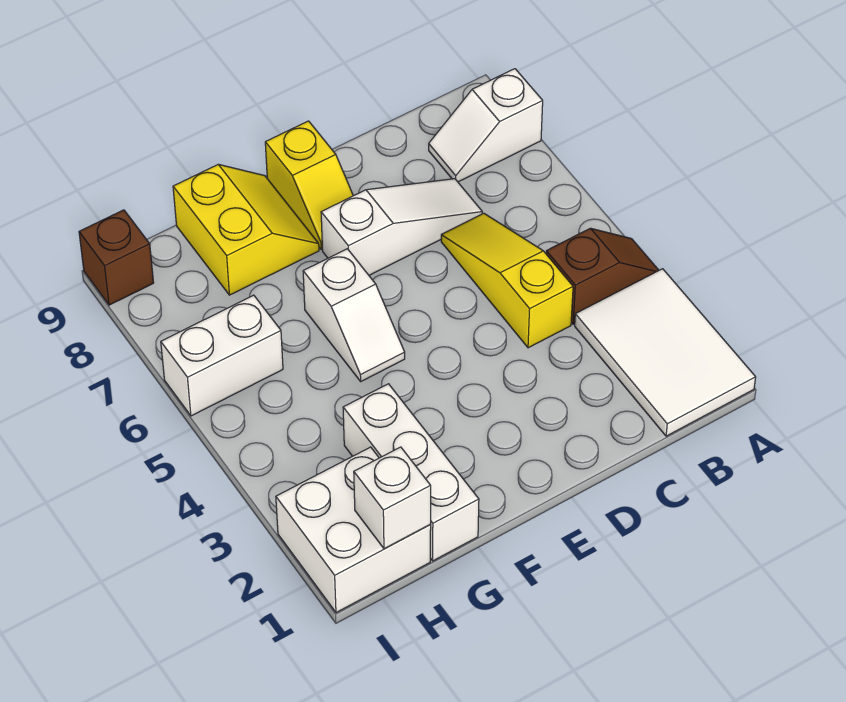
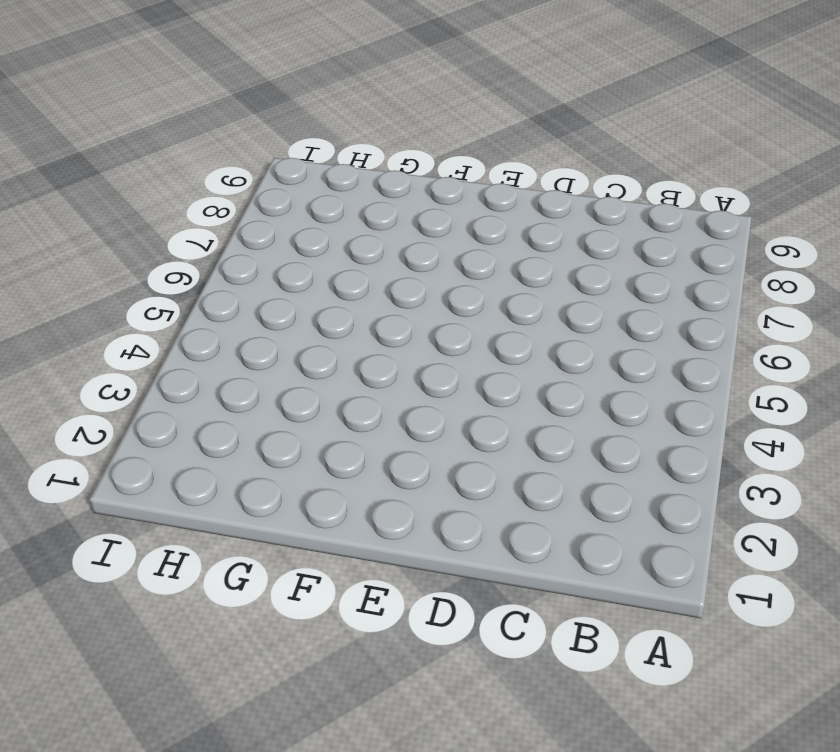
none -> white 2x3 tile [575,269,756,436]
none -> brown 1x2 slope [546,228,659,324]
none -> white 1x2 slope [429,69,543,182]

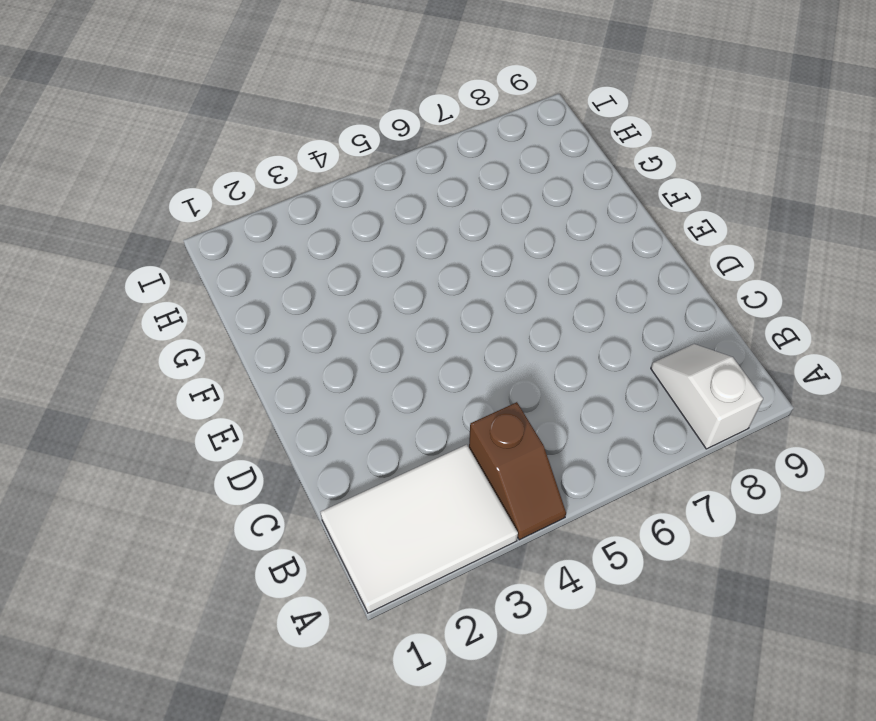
none -> yellow 1x3 slope [441,213,573,348]
none -> white 1x3 slope [321,179,482,275]
none -> yellow 1x2 slope [265,121,353,250]

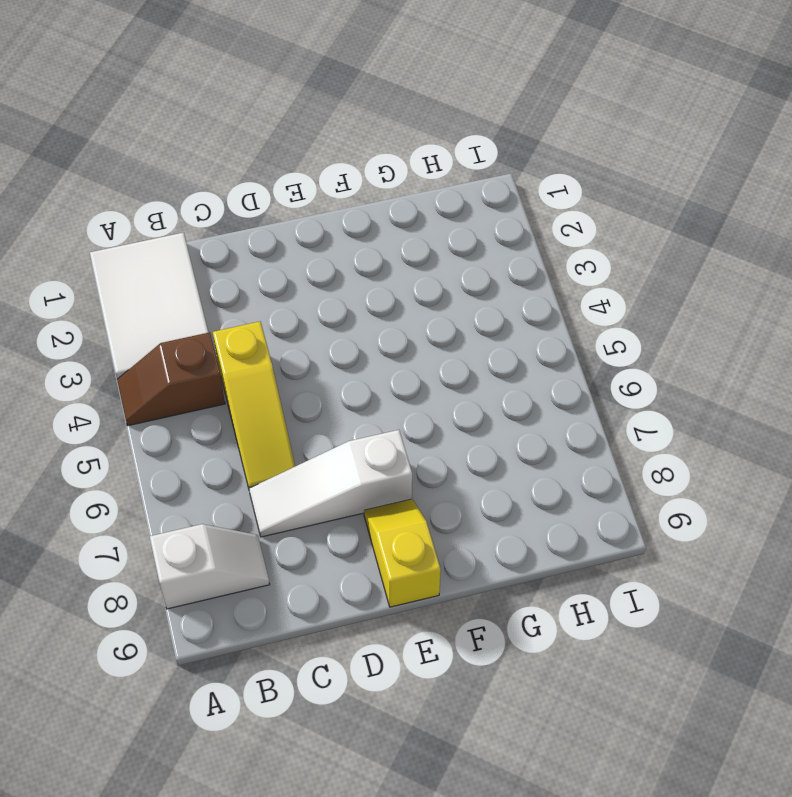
none -> white 1x2 slope [303,249,405,381]
none -> yellow 2x2 slope [173,164,319,295]
none -> white 1x3 brick [343,384,479,561]

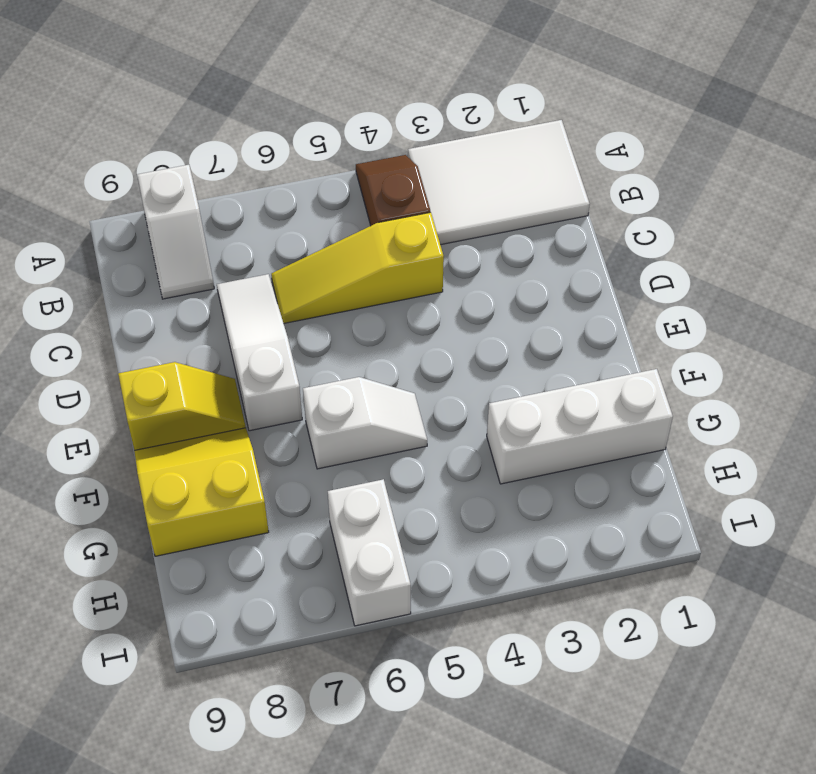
none -> white 2x2 brick [276,447,431,613]
none -> brown 1x1 brick [79,210,154,305]
none -> white 1x1 brick [354,447,431,549]

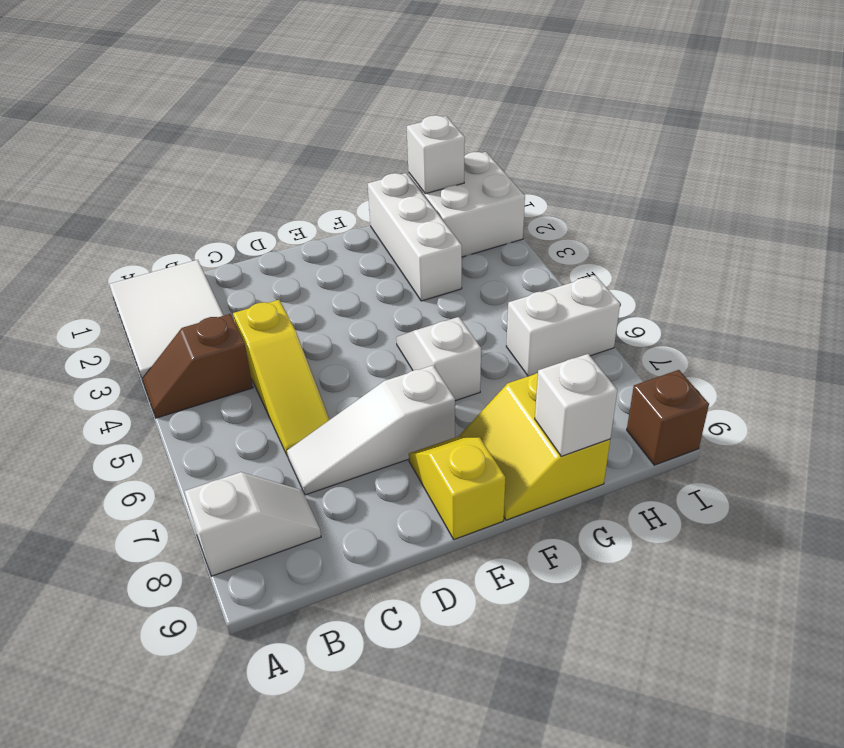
white 1x1 brick [535,354,617,456] -> none

